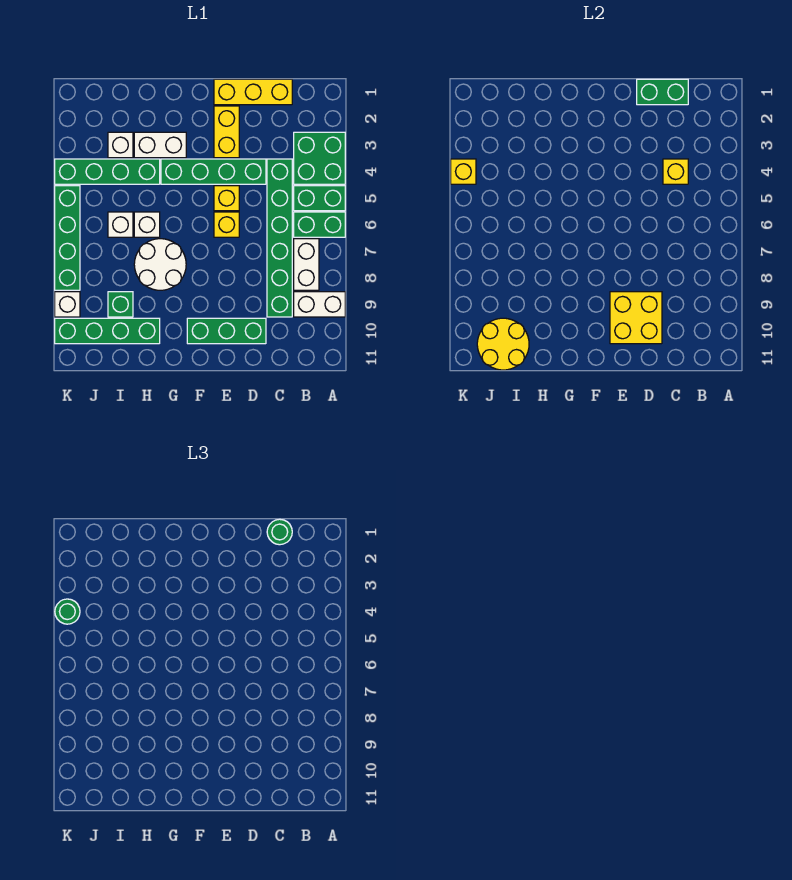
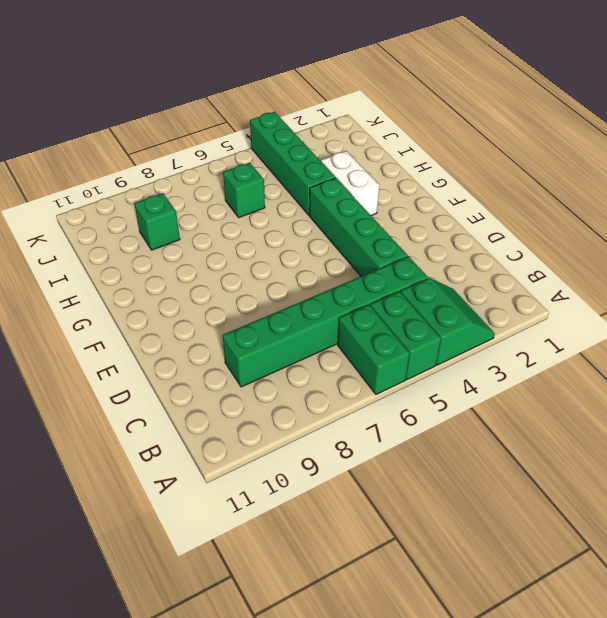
green 2x2 slope [401,278,495,365] -> green 2x2 brick [294,132,345,184]
green 1x1 brick [223,163,265,217] -> white 1x1 brick [108,212,133,237]
none -> white 1x2 brick [294,292,345,317]
none -> white 1x2 brick [294,239,319,290]
none -> yellow 1x3 brick [214,79,292,105]

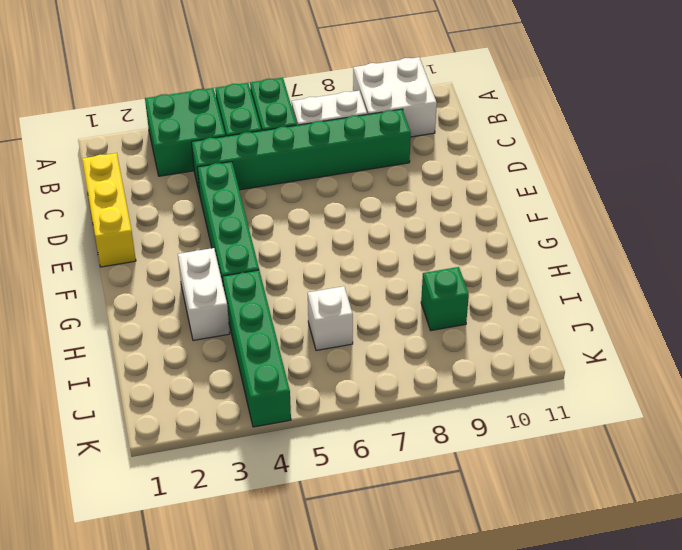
white 2x2 brick [353,57,437,137] -> white 1x2 brick [294,292,345,317]
none -> green 1x3 brick [187,318,266,344]
none -> yellow 1x2 brick [214,106,239,158]
none -> yellow 1x1 brick [214,186,239,211]

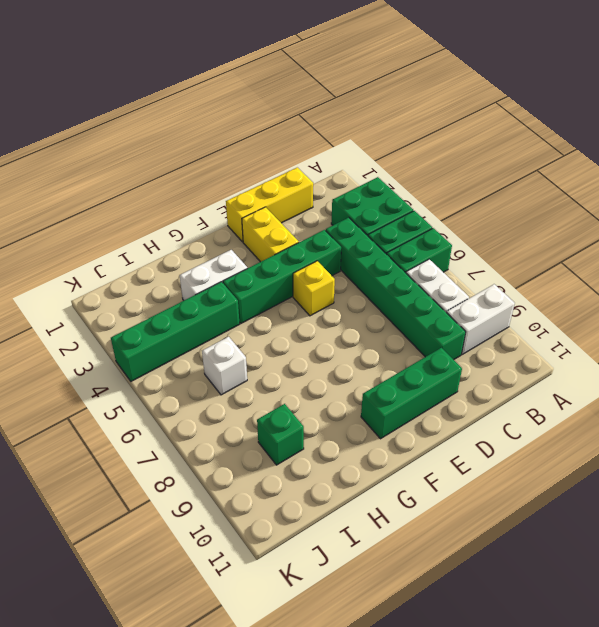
none -> yellow 1x1 brick [214,212,239,237]
none -> white 2x2 round brick [134,239,186,290]
none -> white 1x1 brick [134,212,160,237]

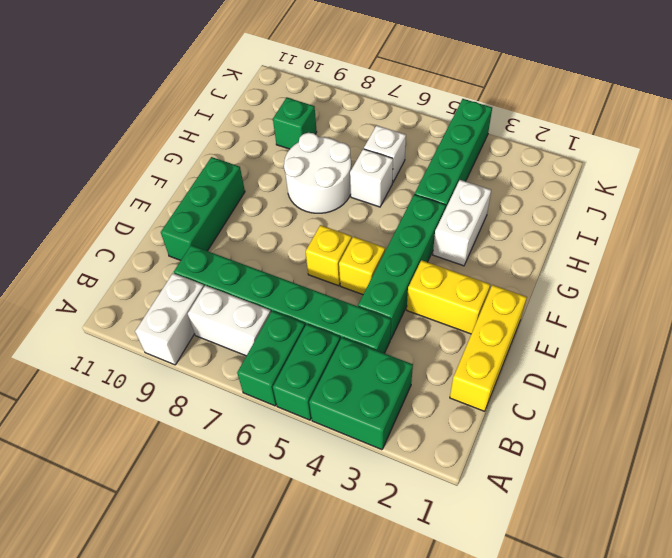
none -> green 1x4 brick [55,318,160,344]
none -> white 1x1 brick [108,132,133,158]
none -> green 1x4 brick [55,186,80,290]

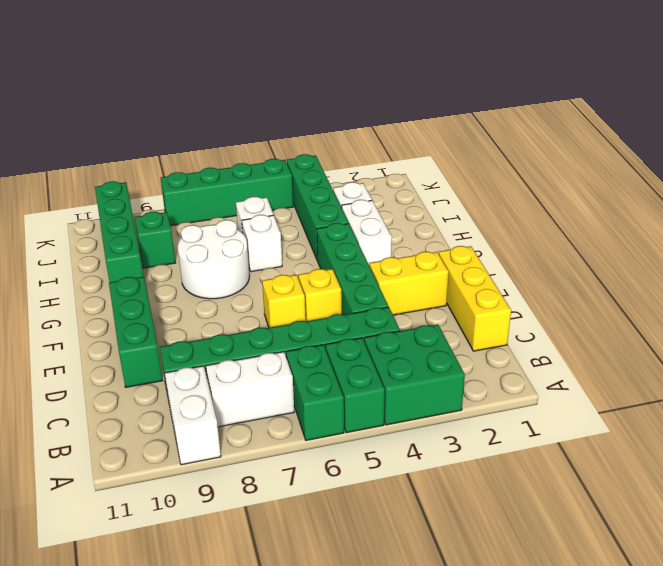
none -> white 1x1 brick [55,292,80,317]
none -> green 1x2 brick [637,79,688,105]
none -> yellow 1x1 brick [663,159,688,184]

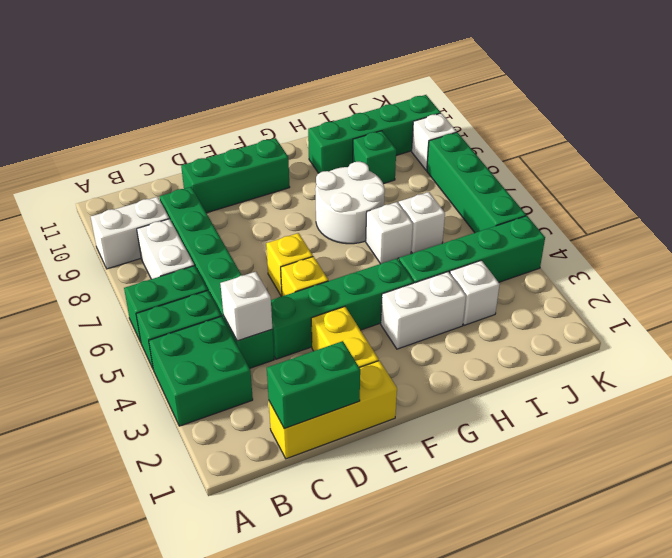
white 1x1 brick [220,272,272,341] -> yellow 1x1 brick [663,159,688,184]
none -> yellow 2x2 brick [610,292,662,344]
none -> yellow 2x2 round brick [477,318,529,370]
none -> yellow 1x1 brick [451,159,476,184]

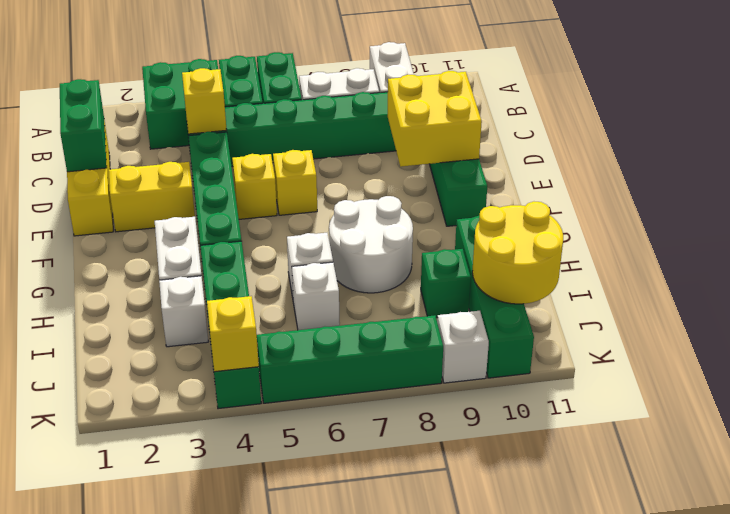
none -> green 1x1 round brick [267,519,292,545]
none -> green 1x1 round brick [55,599,80,624]

